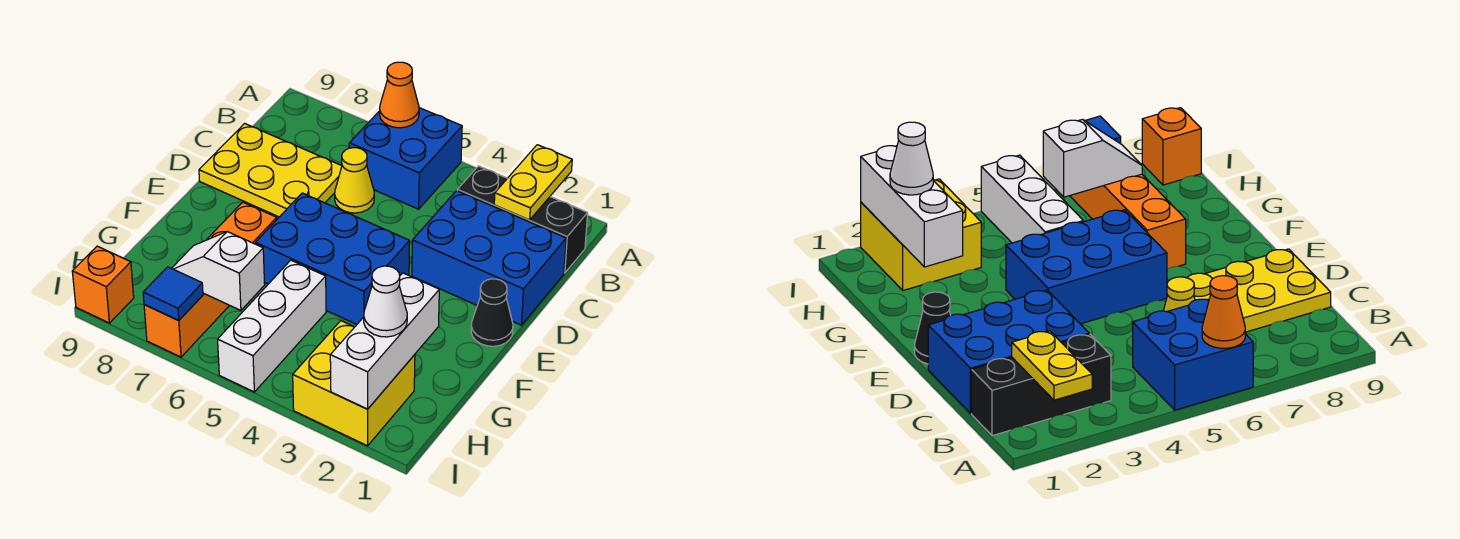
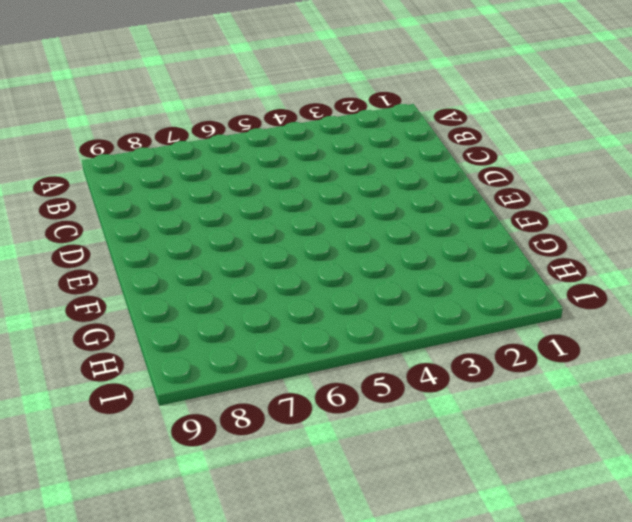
none -> blue 2x2 brick [349,108,462,209]
none -> black 1x3 brick [457,166,588,273]
none -> blue 2x3 brick [412,191,566,325]

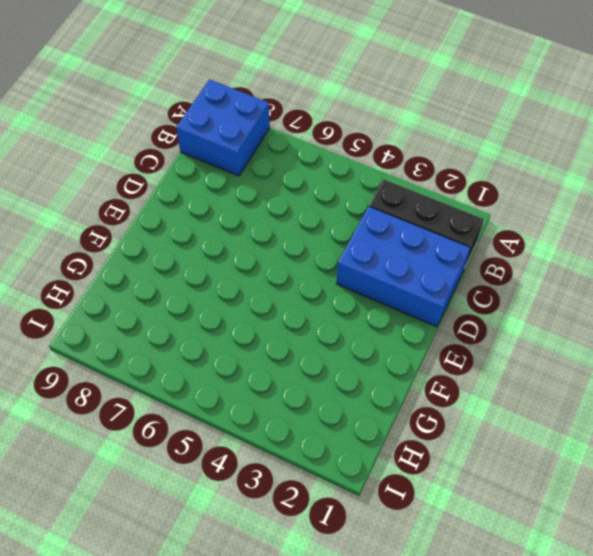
blue 2x2 brick [176,79,270,176] -> blue 2x2 brick moved to [349,108,462,209]
none -> yellow 1x1 cone [335,148,374,213]
none -> yellow 2x3 plate [199,123,342,217]
none -> black 1x1 cone [471,279,513,346]

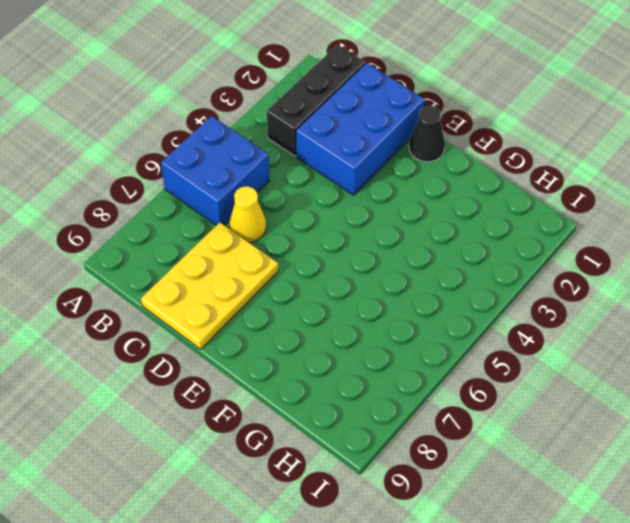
none -> blue 2x3 brick [256,193,410,324]
none -> orange 1x4 brick [144,202,277,357]
none -> white 1x3 brick [218,260,326,392]

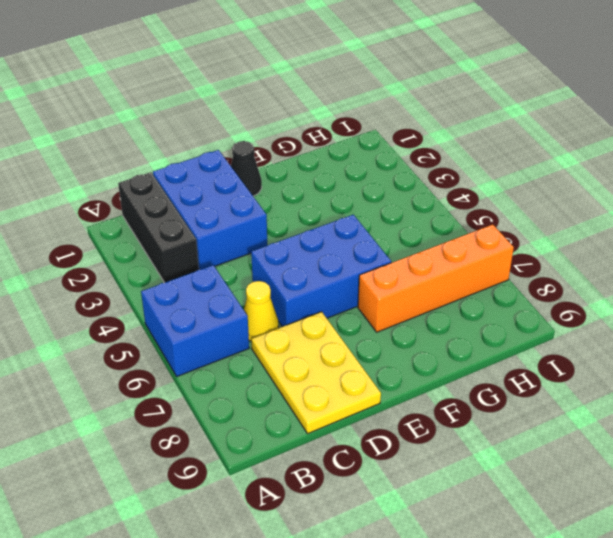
blue 2x3 brick [251,215,391,327] -> blue 2x3 brick turned to [256,193,410,324]
none -> white 1x3 brick [218,260,326,392]
none -> yellow 2x2 brick [293,321,415,446]
none -> orange 1x1 brick [72,246,134,323]

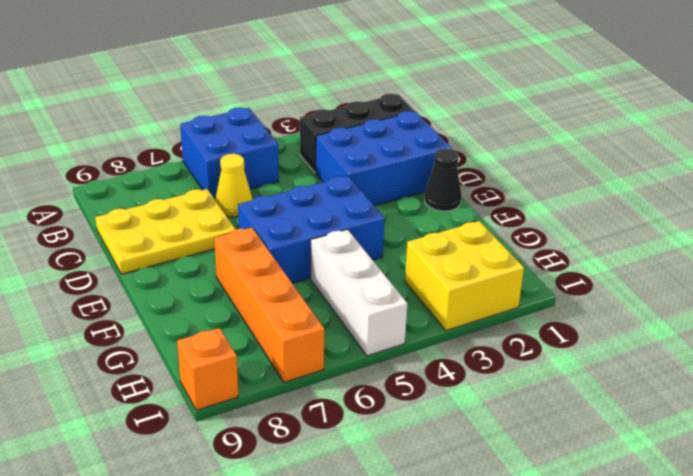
none -> yellow 1x2 plate [494,145,572,220]
none -> orange 1x1 cone [379,62,419,128]
none -> white 1x3 brick [330,273,439,409]

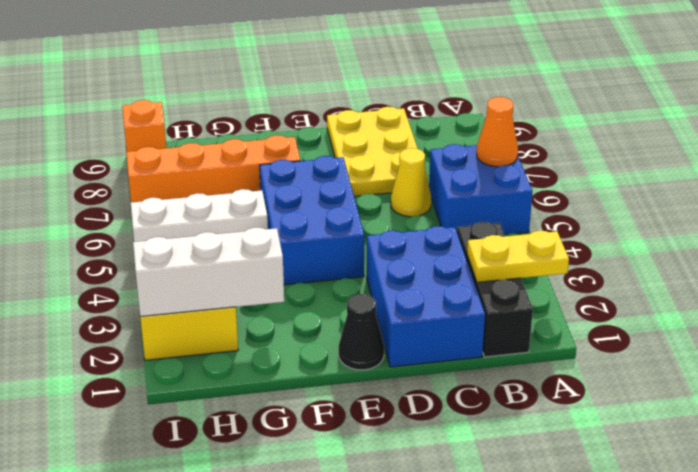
none -> white 1x2 slope [172,232,265,310]
none -> blue 1x1 tile [143,267,203,320]
none -> white 1x1 cone [364,266,407,337]

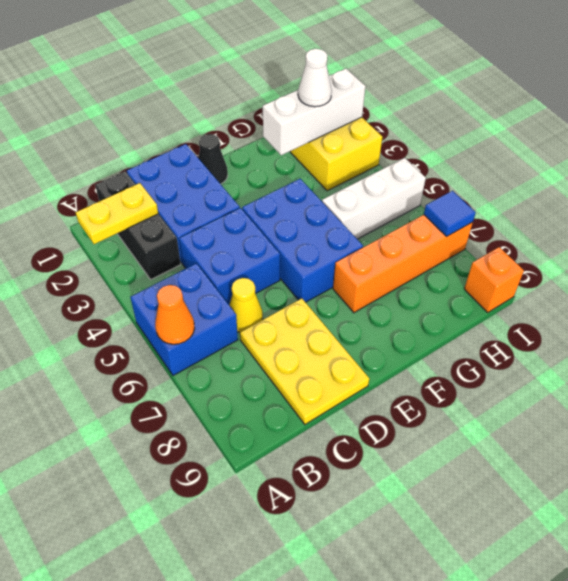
blue 2x2 brick [179,208,280,304] -> none
none -> white 1x2 slope [172,232,265,310]

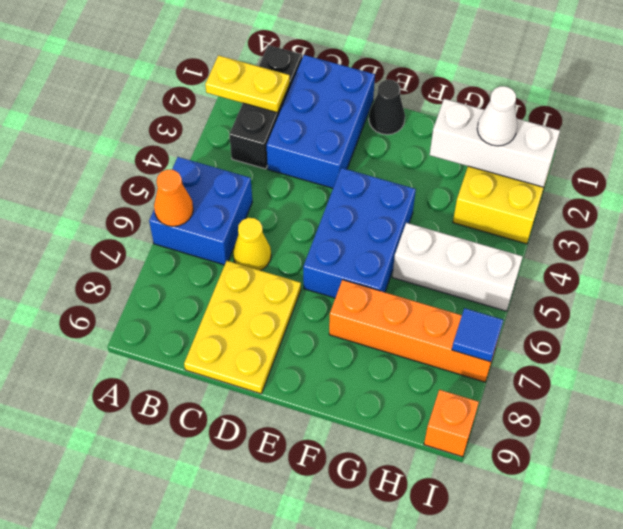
none -> white 1x2 slope [172,232,265,310]

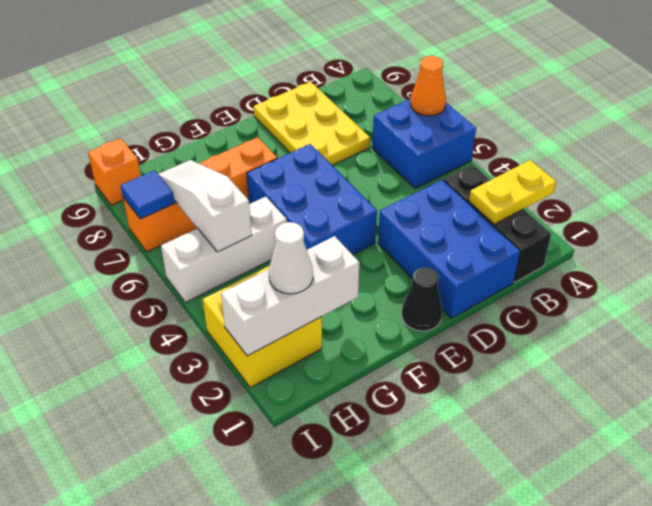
white 1x3 slope [158,160,252,252] -> white 1x2 slope [172,232,265,310]
none -> yellow 1x1 cone [335,148,374,213]

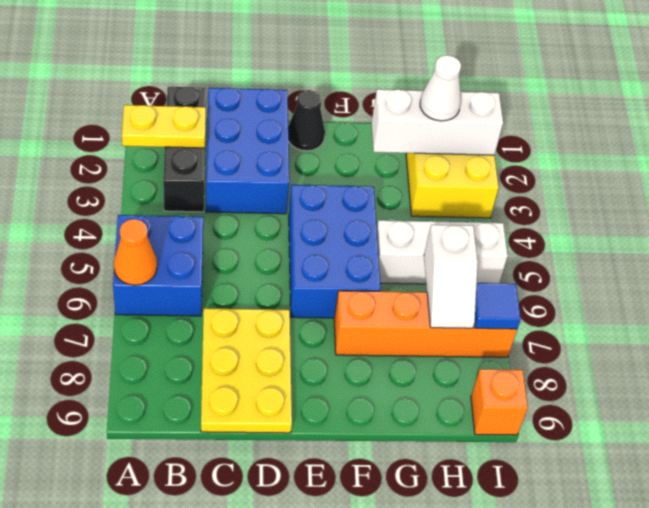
none -> yellow 1x1 cone [335,148,374,213]

